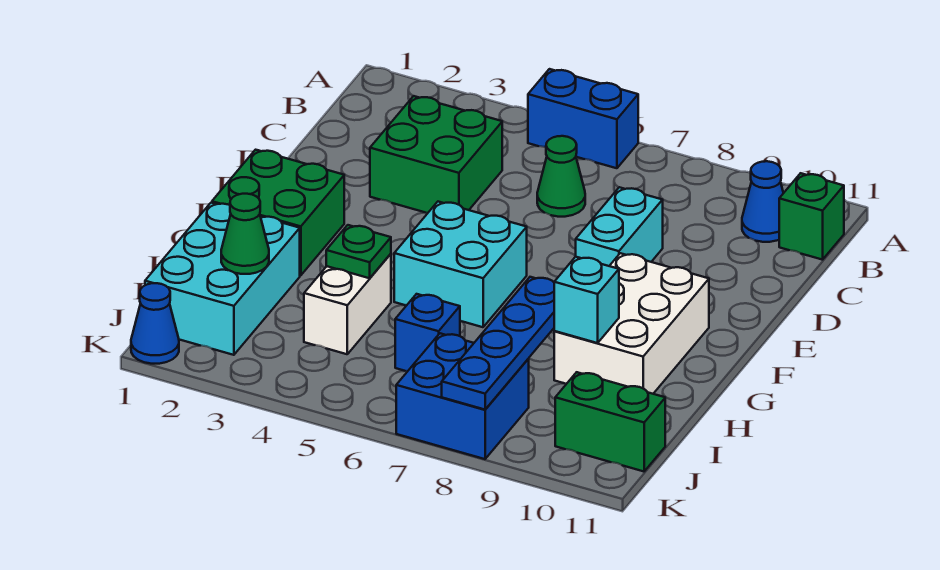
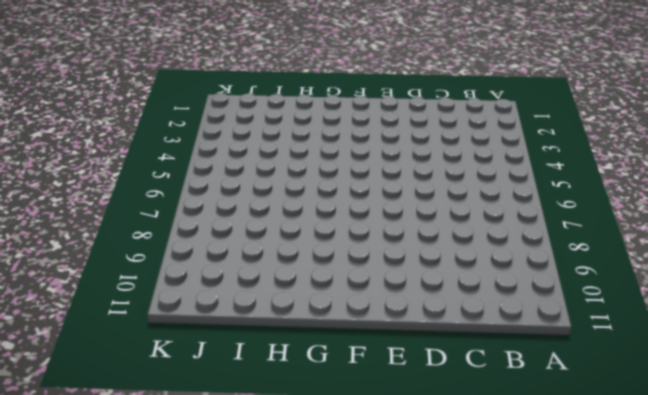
none -> blue 1x2 brick [528,69,638,168]
none -> blue 1x1 cone [742,161,783,242]
none -> green 1x1 brick [779,173,844,260]

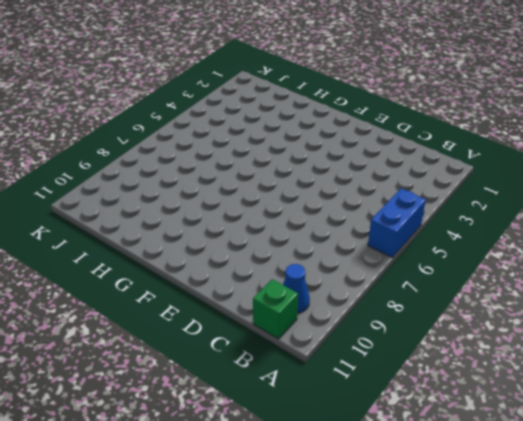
none -> green 2x2 brick [370,96,502,213]
none -> green 1x1 cone [537,136,585,217]
none -> cyan 1x2 brick [576,187,663,266]

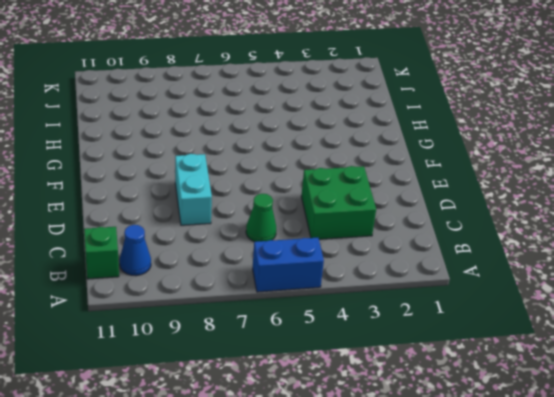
none -> green 2x2 brick [212,150,344,275]
none -> cyan 2x2 brick [394,202,527,327]
none -> white 2x3 brick [554,253,709,394]

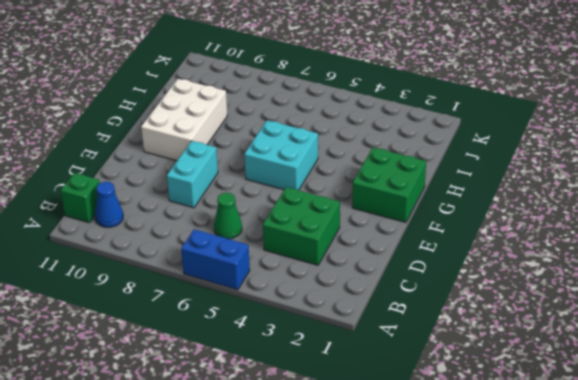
none -> cyan 2x3 brick [145,203,300,355]
none -> white 1x2 brick [304,254,391,354]
none -> blue 1x1 brick [395,294,460,371]

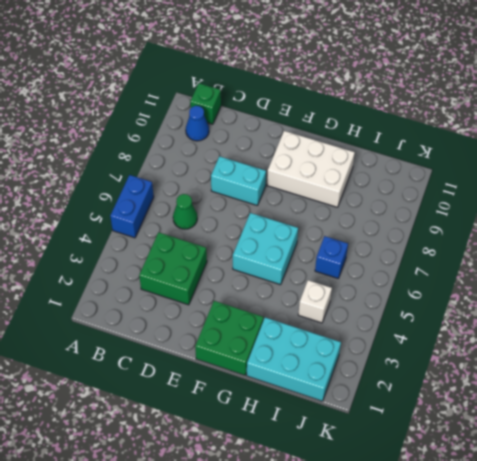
white 1x1 brick [298,280,332,323] -> white 1x2 brick [304,254,391,354]
none -> blue 2x2 brick [396,333,529,459]
none -> green 1x2 brick [555,372,665,471]
none -> blue 1x1 cone [131,283,179,364]

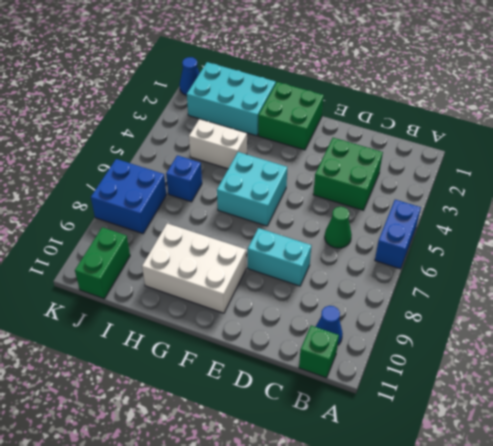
none -> green 1x1 plate [326,225,391,278]
none -> blue 1x4 plate [442,277,554,410]
none -> cyan 1x1 brick [554,257,619,343]

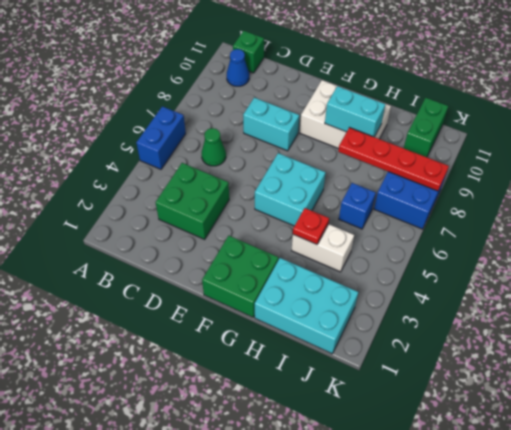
cyan 1x2 brick [325,86,385,137] -> cyan 1x1 brick [554,257,619,343]
red 1x1 plate [293,208,329,244] -> green 1x1 plate [326,225,391,278]
red 1x4 plate [338,128,449,191] -> blue 1x4 plate [442,277,554,410]
none -> blue 1x1 cone [131,283,179,364]
none -> green 1x1 cone [221,194,269,274]

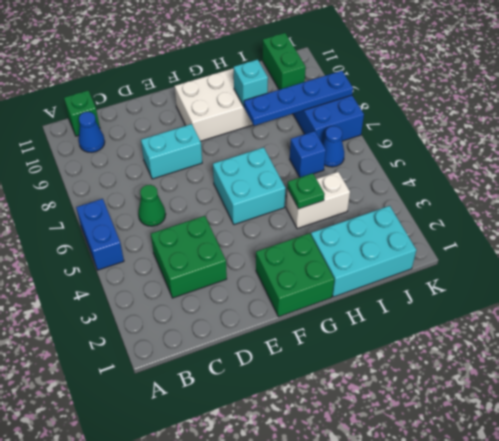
blue 1x1 cone [322,126,344,167] -> blue 1x1 cone moved to [131,283,179,364]
none -> green 1x1 cone [221,194,269,274]

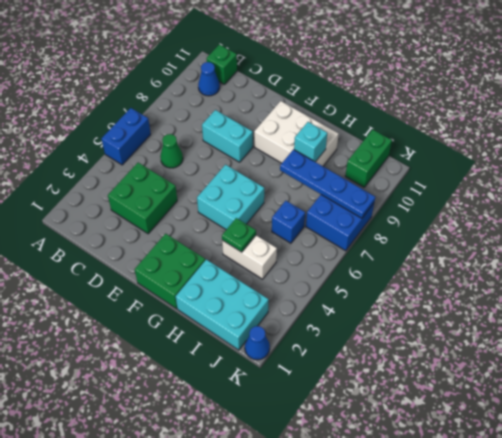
none -> green 1x1 cone [221,194,269,274]

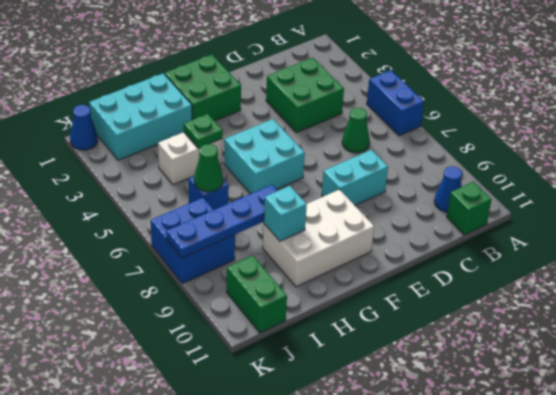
green 1x1 cone [194,144,223,192] -> green 1x1 cone moved to [221,194,269,274]

